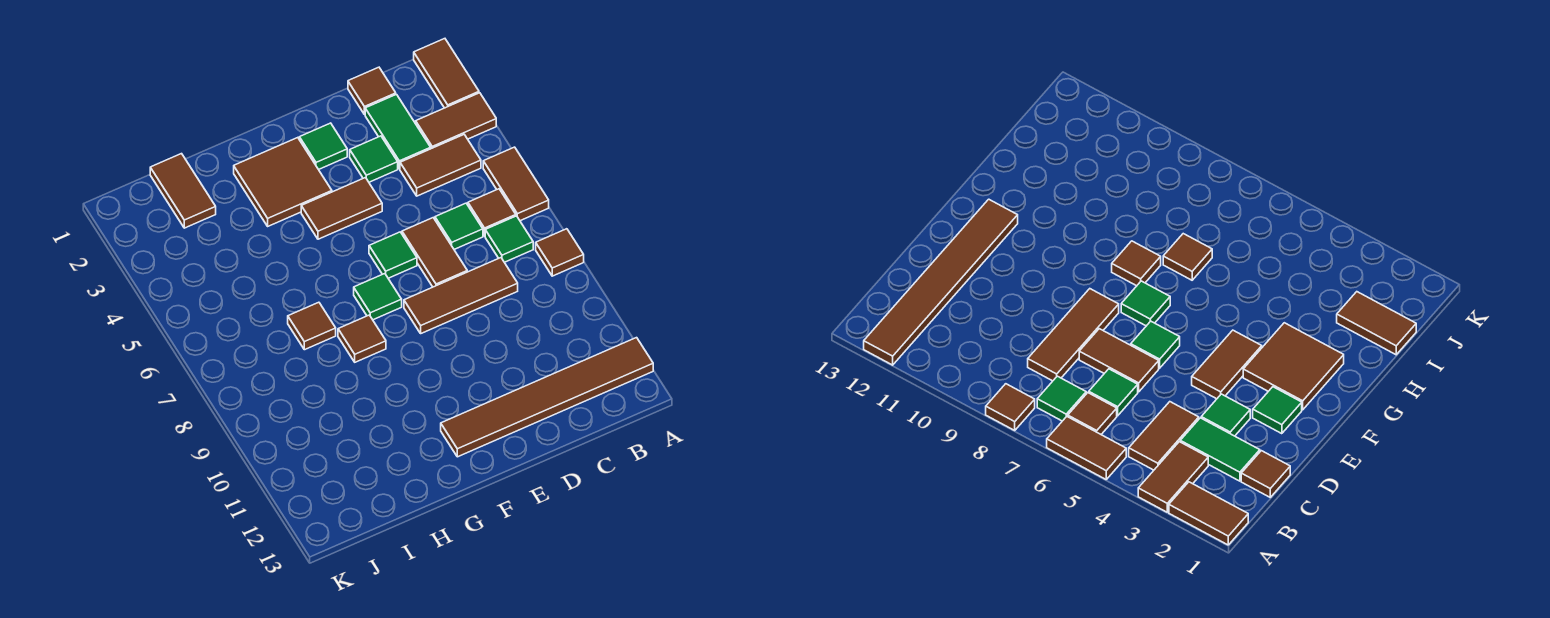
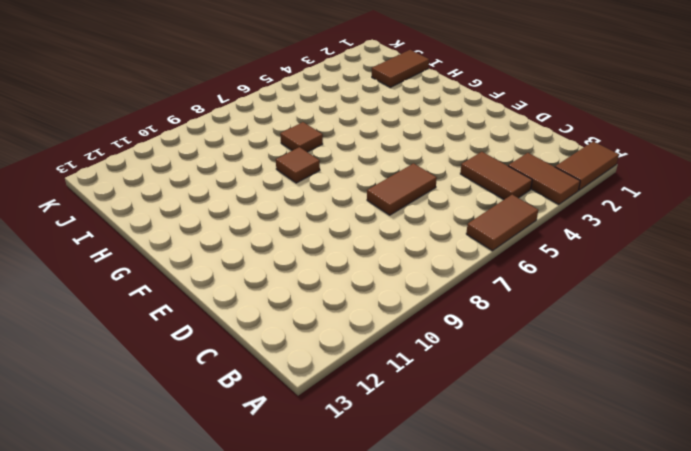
none -> brown 1x1 tile [536,229,584,276]
none -> brown 1x6 tile [441,338,653,457]
none -> brown 1x1 tile [468,189,516,236]

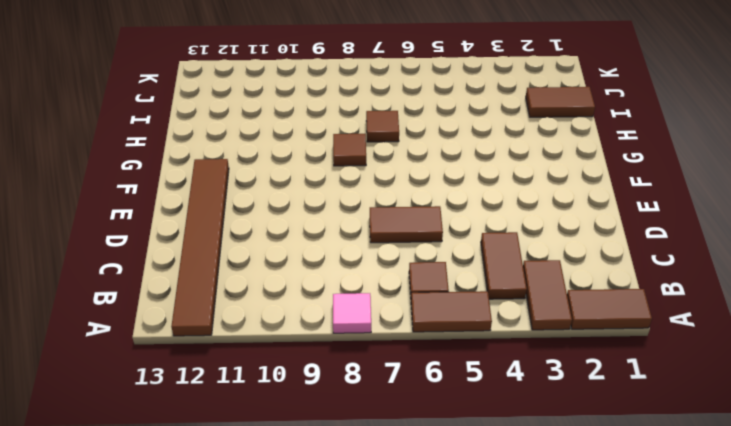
pink 1x1 tile [333,293,371,333] -> brown 1x1 tile [536,229,584,276]
none -> green 1x1 tile [485,216,533,262]
none -> brown 1x1 tile [348,67,396,115]
none -> green 1x2 tile [365,94,431,169]

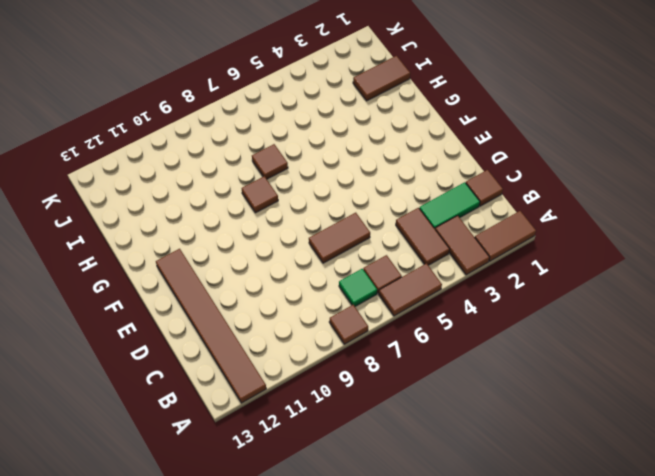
none -> green 1x1 tile [435,203,483,249]
none -> brown 1x3 tile [404,258,518,333]
none -> green 1x1 tile [350,136,398,182]

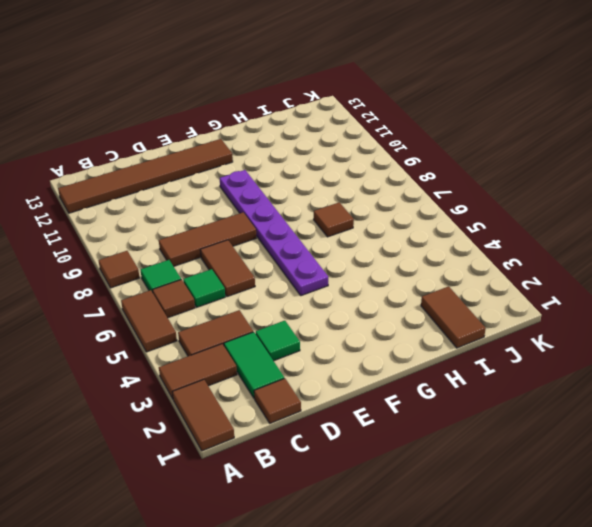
purple 1x6 plate [220,170,328,296] -> green 1x1 tile [354,274,402,320]
none -> green 1x1 tile [299,123,347,170]
none -> brown 1x2 tile [301,178,382,239]
none -> green 1x1 tile [369,232,417,278]

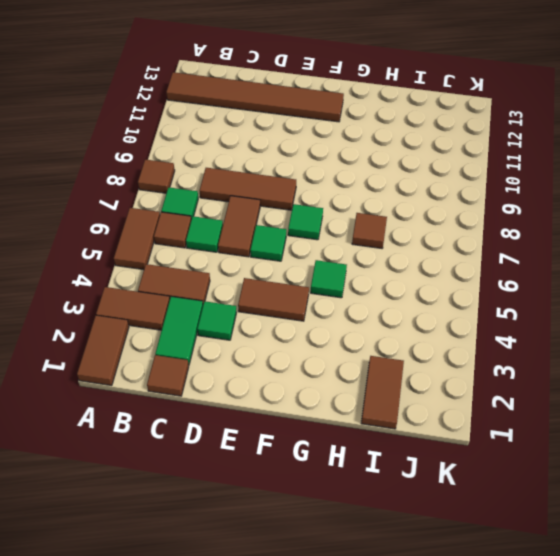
green 1x1 tile [311,260,347,298] -> green 1x1 tile moved to [299,123,347,170]
none -> brown 2x2 tile [234,138,332,226]
none -> brown 1x1 tile [338,315,386,362]

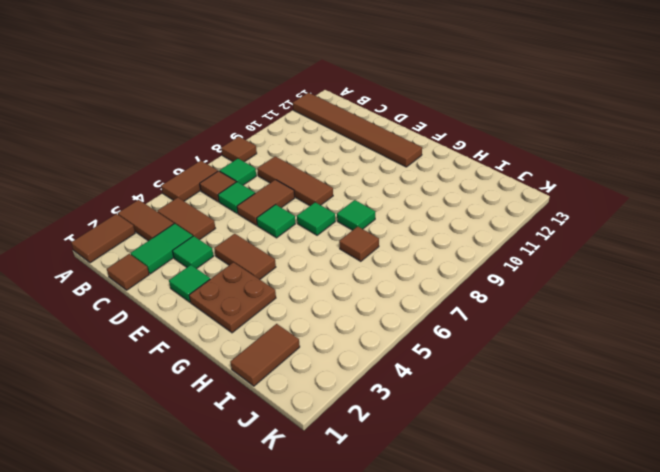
brown 2x2 plate [189,262,276,333] -> brown 2x2 tile [234,138,332,226]
green 1x1 tile [337,200,375,230] -> brown 1x1 tile [338,315,386,362]

